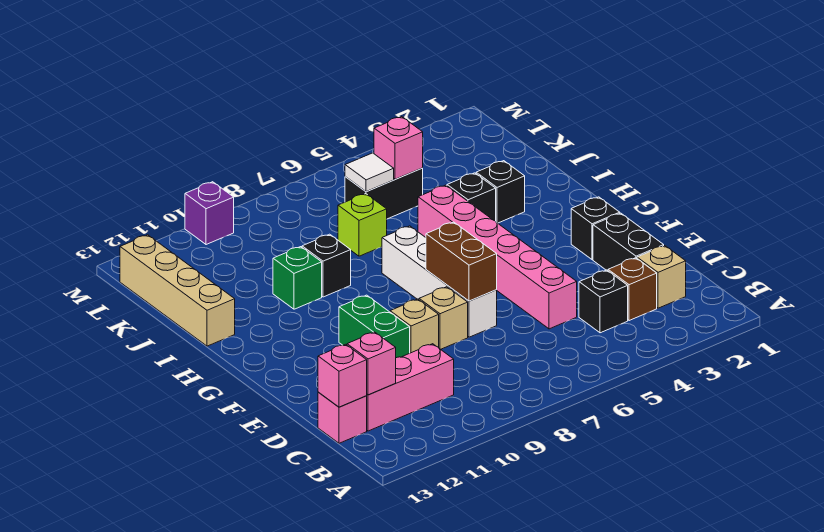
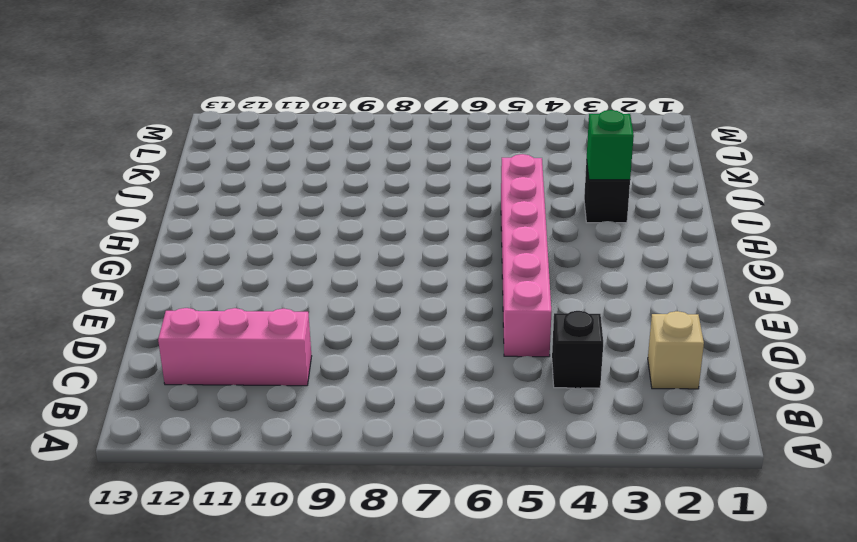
green 1x1 brick [587,110,634,180] -> green 1x1 brick moved to [273,247,322,309]
none -> brown 1x1 brick [608,258,657,321]
none -> pink 1x1 brick [318,392,367,443]
none -> black 1x2 brick [593,213,664,271]

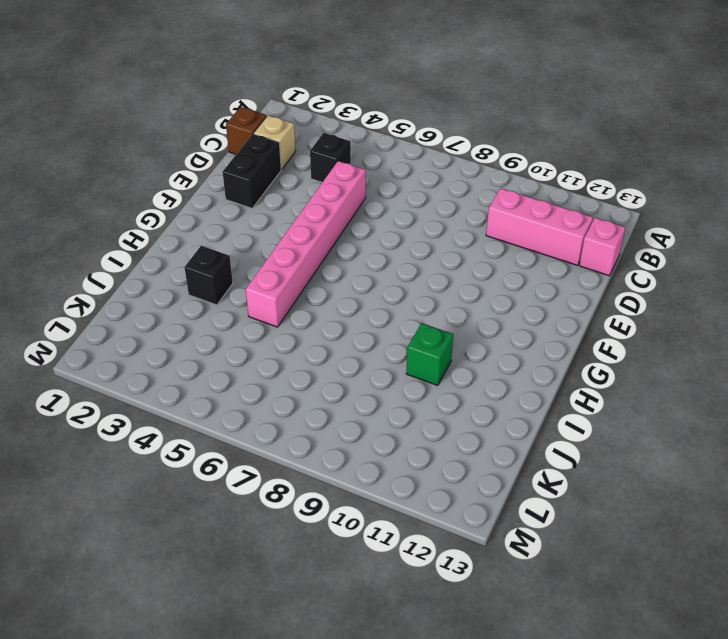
brown 1x1 brick [226,107,267,154] -> brown 1x1 brick moved to [608,258,657,321]
none -> white 1x4 brick [382,226,497,337]
none -> tan 1x1 brick [419,287,468,349]
none -> tan 1x1 brick [390,299,439,353]

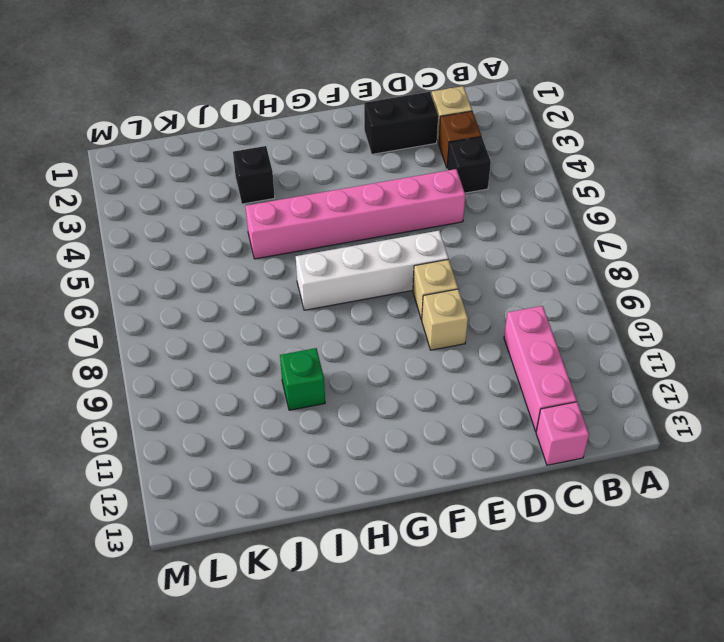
none -> green 1x2 brick [339,295,410,358]
none -> black 1x1 brick [571,197,620,260]
none -> black 1x1 brick [447,173,496,221]

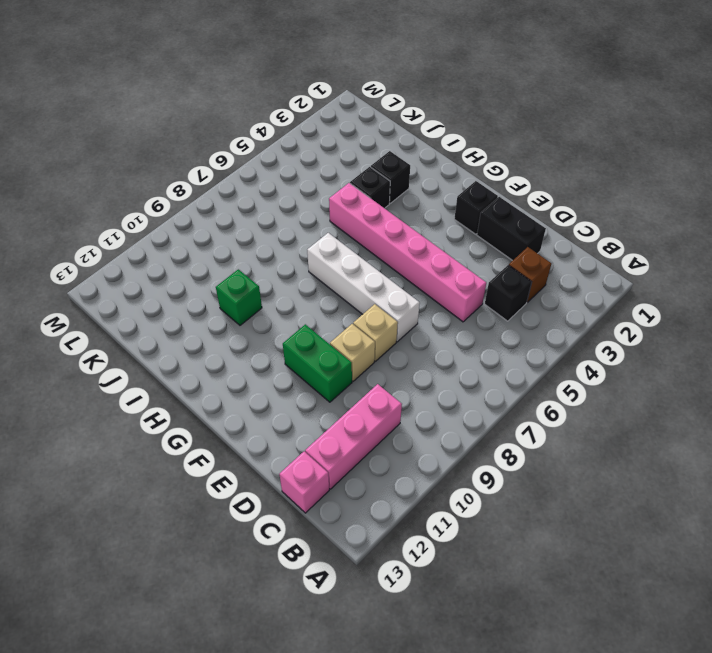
none -> tan 1x1 brick [637,246,686,308]
none -> black 1x1 brick [302,234,351,297]
none -> tan 1x4 brick [120,235,235,346]

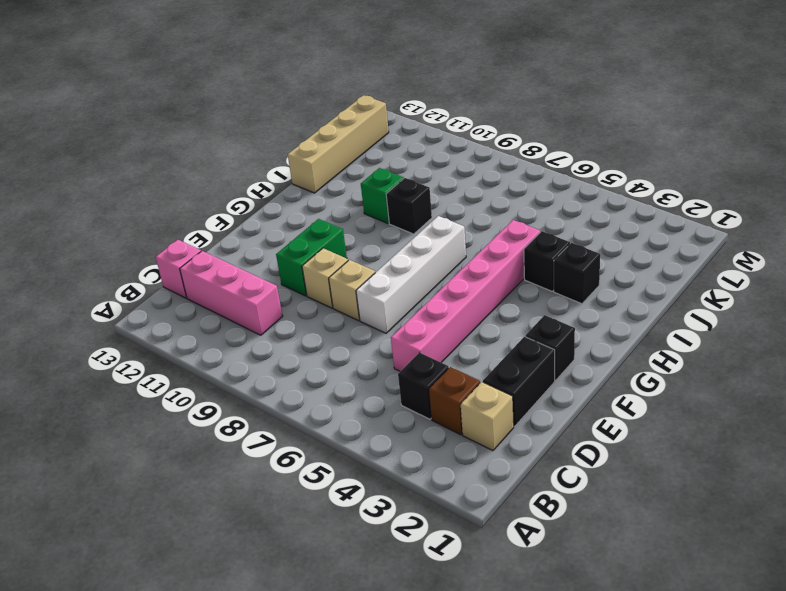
none -> lime 1x1 brick [338,194,387,256]
none -> black 1x2 brick [345,168,423,219]
none -> purple 1x1 brick [185,182,234,245]

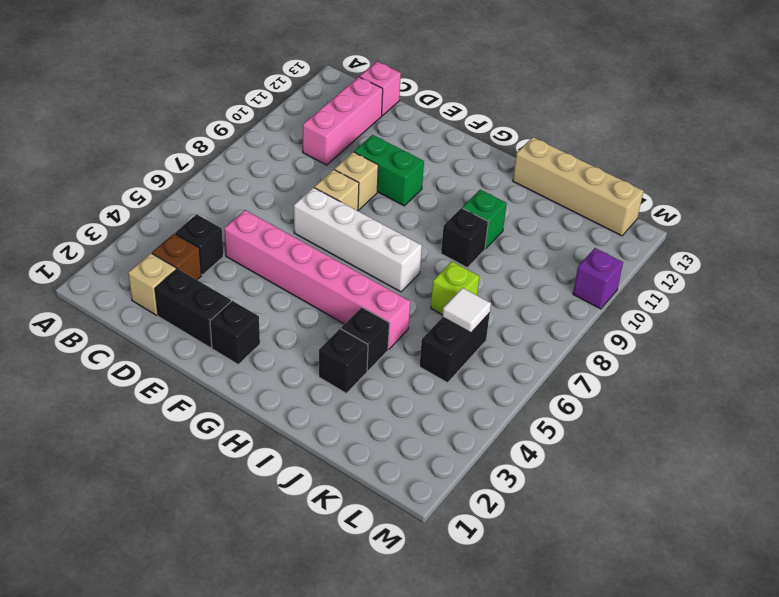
none -> pink 1x1 brick [347,332,396,395]
none -> pink 1x1 brick [318,344,367,407]
none -> brown 1x2 brick [426,222,497,301]

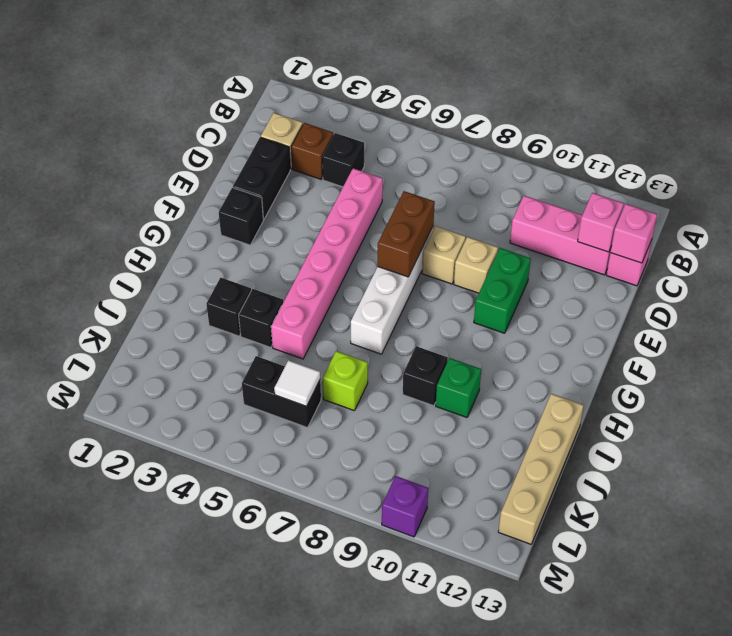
none -> pink 1x1 brick [374,117,423,179]

